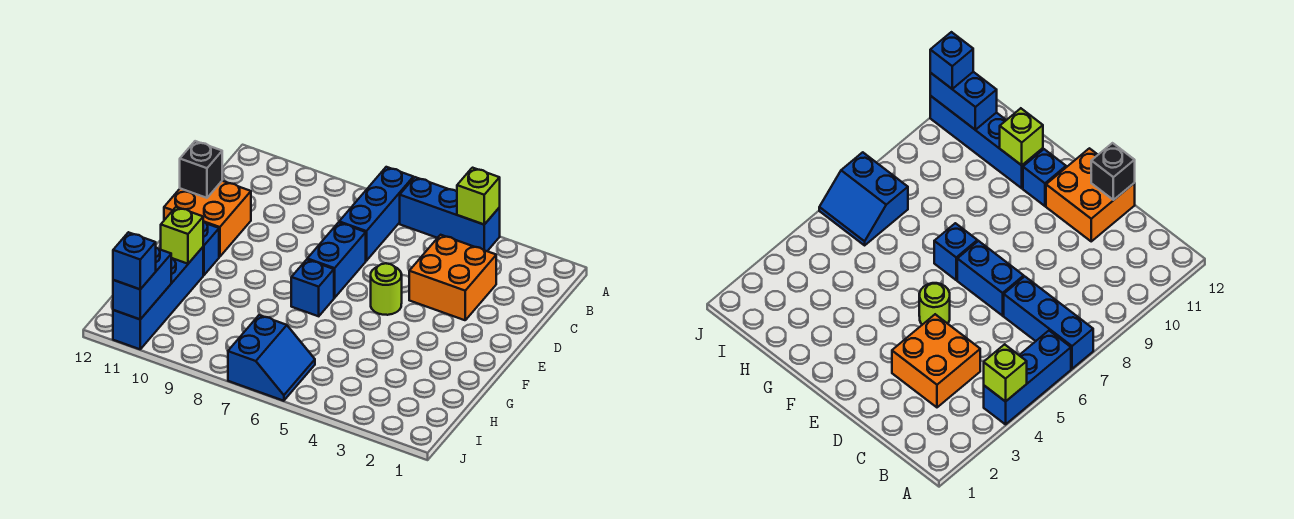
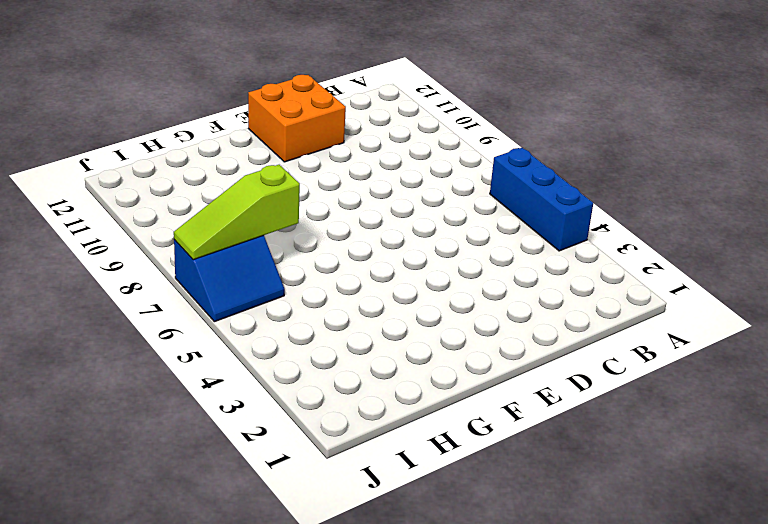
lime 1x3 slope [174,165,300,260] -> none
none -> blue 1x3 brick [339,167,413,261]
none -> orange 2x2 brick [409,235,496,320]
none -> blue 1x2 brick [307,222,366,298]

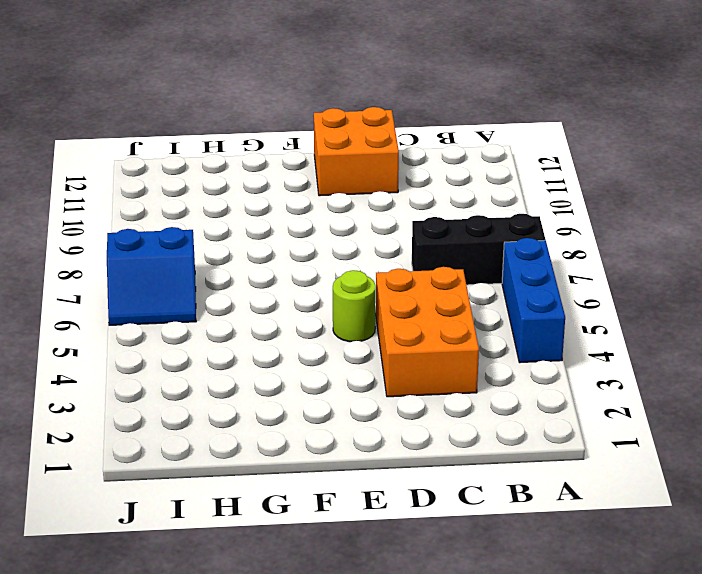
black 1x3 brick [412,214,545,285] -> blue 1x3 brick [339,167,413,261]
orange 2x3 brick [376,267,479,397] -> orange 2x2 brick [409,235,496,320]
none -> blue 1x2 brick [307,222,366,298]
none -> blue 1x1 brick [291,260,334,316]
none -> blue 1x1 brick [203,222,219,275]

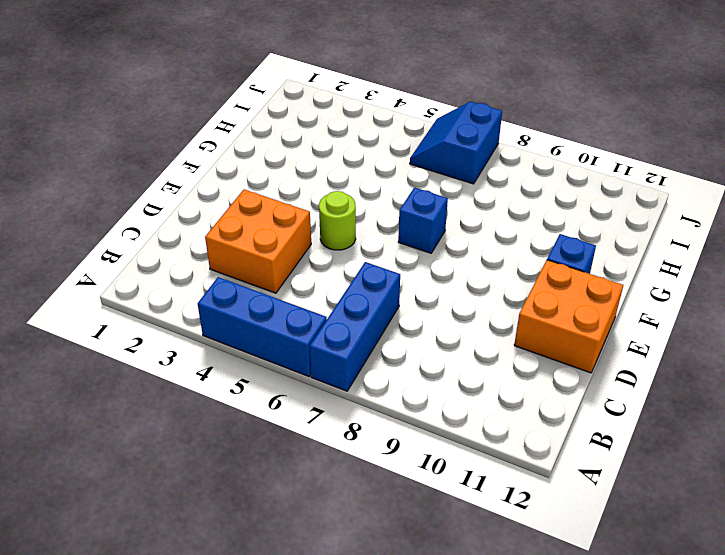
none -> blue 1x2 brick [307,222,366,298]
none -> blue 1x4 brick [113,247,203,349]
none -> lime 1x1 brick [457,168,500,224]

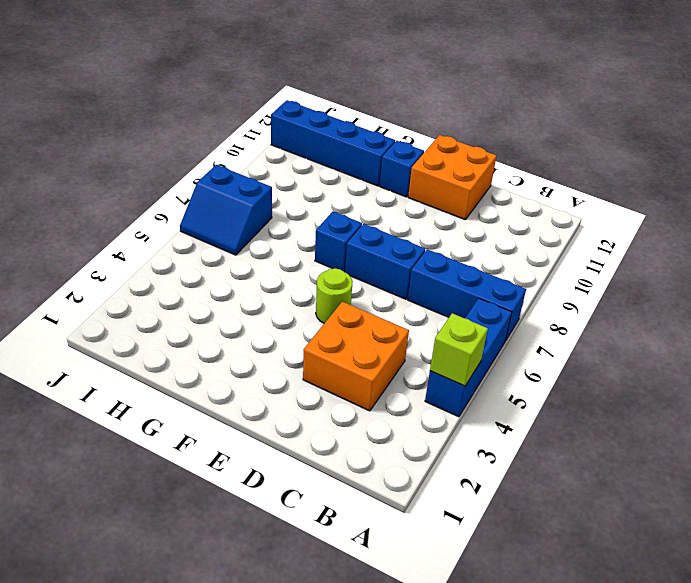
none -> black 1x1 brick [180,141,222,198]
none -> lime 1x1 brick [161,207,203,264]
none -> blue 1x2 brick [113,248,171,319]

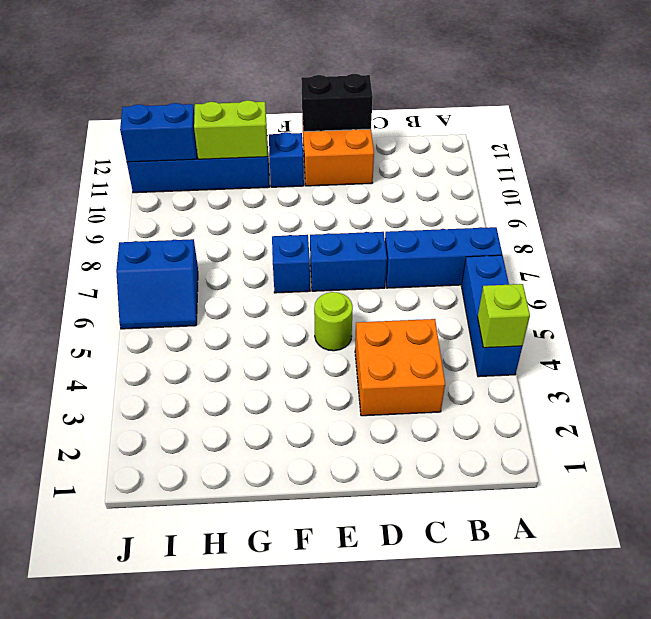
black 1x2 brick [301,74,373,132] -> black 1x1 brick [180,141,222,198]
lime 1x2 brick [194,100,268,159] -> lime 1x1 brick [161,207,203,264]
none -> blue 1x1 brick [113,232,156,289]

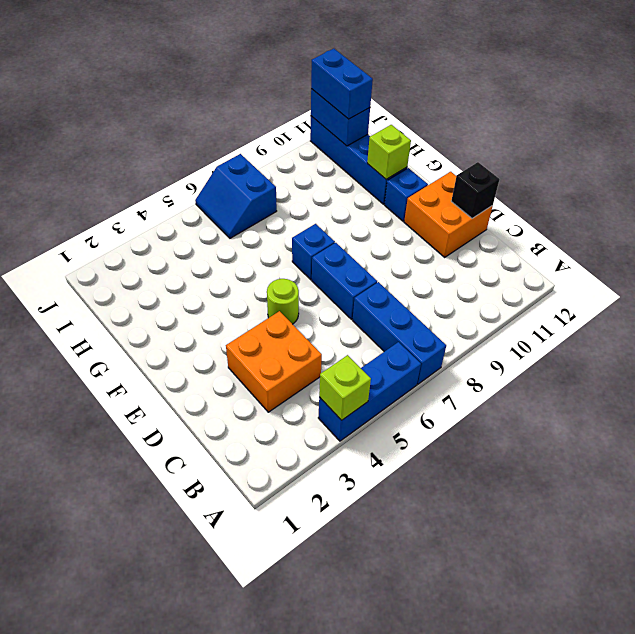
blue 1x2 brick [311,49,373,119] -> blue 1x1 brick [113,232,156,289]

